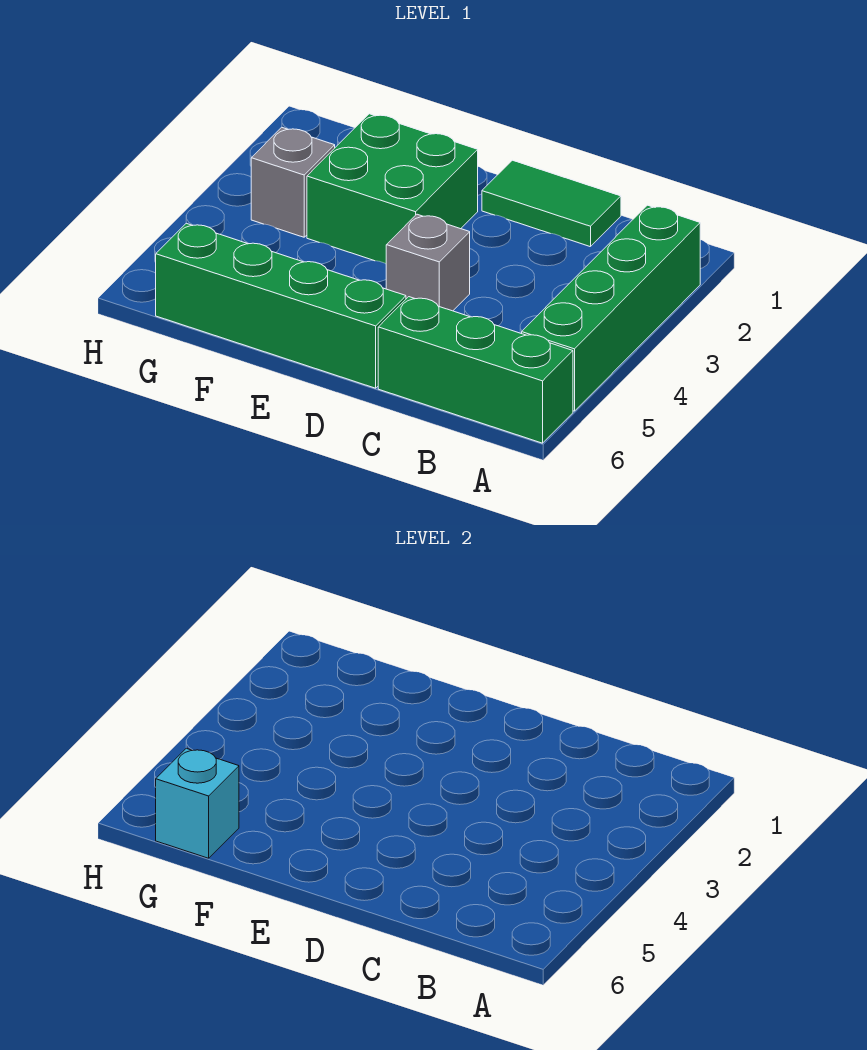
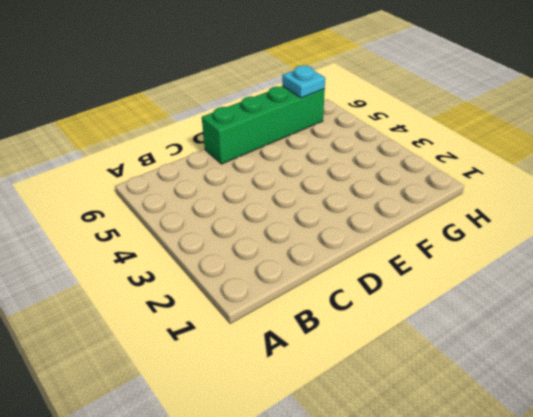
cyan 1x1 plate [282,65,325,98] -> cyan 1x1 brick [156,748,239,858]
none -> green 1x4 brick [522,205,700,411]
none -> green 1x3 brick [378,297,573,443]

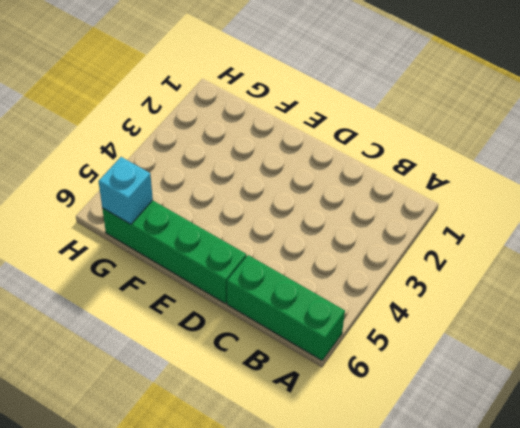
none -> green 1x4 brick [522,205,700,411]
none -> green 1x2 tile [482,160,621,247]

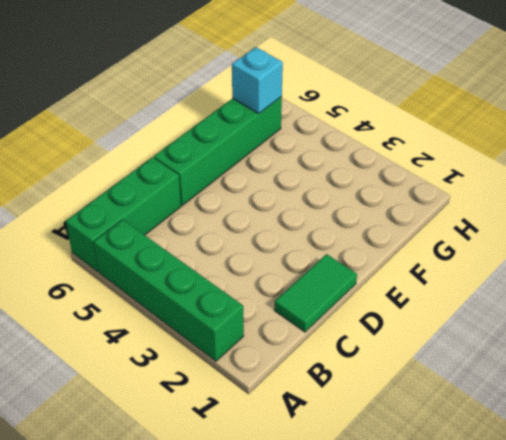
none -> grey 1x1 brick [386,214,470,311]
none -> green 2x2 brick [307,114,478,264]

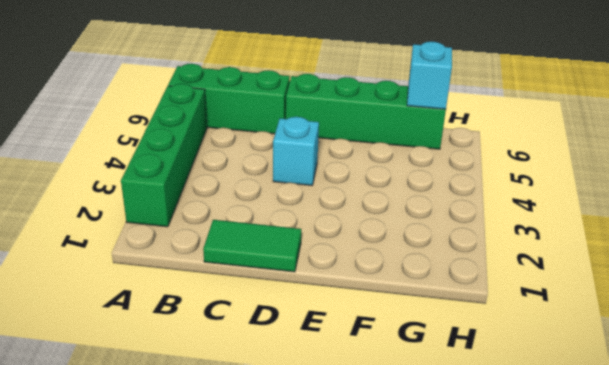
cyan 1x1 brick [273,117,319,186] -> grey 1x1 brick [386,214,470,311]
none -> green 2x2 brick [307,114,478,264]
none -> grey 1x1 brick [251,127,335,237]

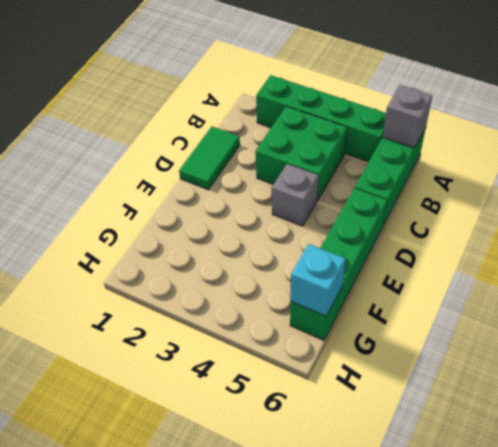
grey 1x1 brick [383,85,433,148] -> grey 1x1 brick moved to [251,127,335,237]
green 2x2 brick [256,106,347,201] -> green 2x2 brick moved to [307,114,478,264]

